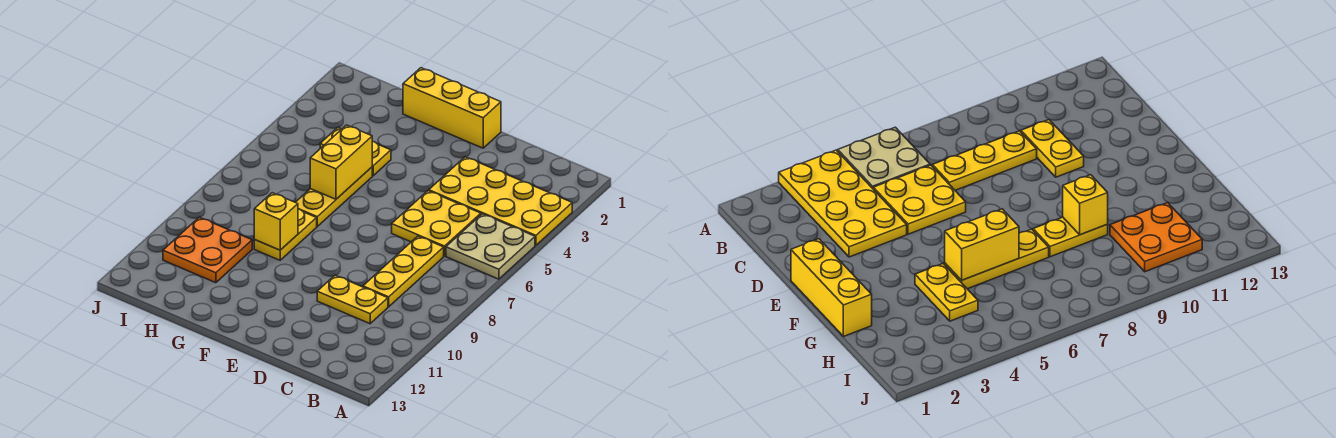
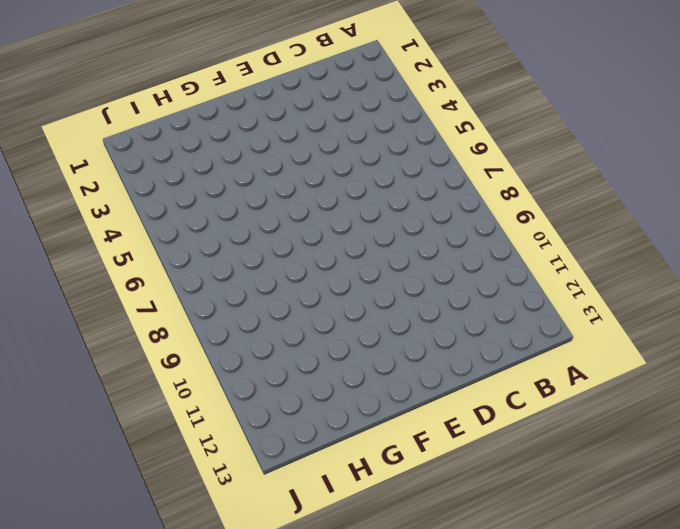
none -> yellow 2x4 plate [429,157,572,245]
none -> tan 2x2 plate [446,214,535,279]
none -> yellow 2x2 plate [392,191,481,256]

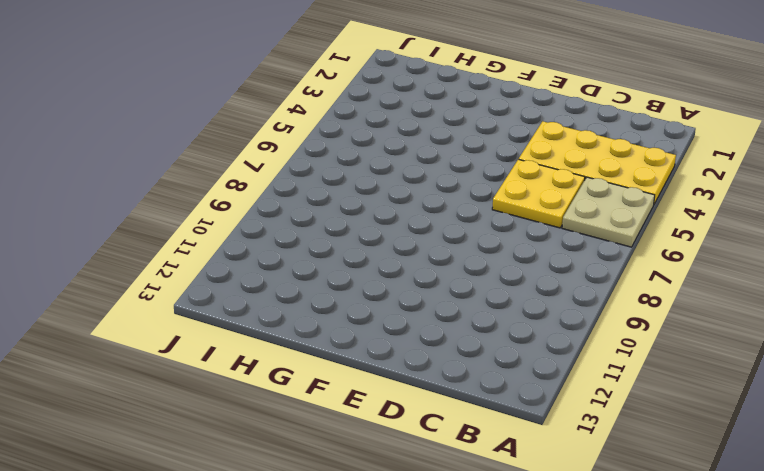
none -> yellow 1x3 plate [363,236,444,307]
none -> yellow 1x2 plate [317,275,388,324]
none -> yellow 1x3 brick [403,68,501,148]

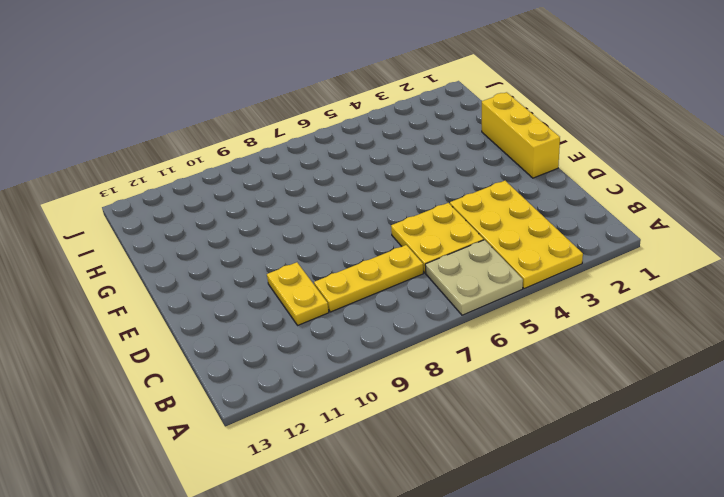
none -> yellow 1x2 plate [320,127,391,176]
none -> yellow 1x3 plate [296,167,372,226]
none -> yellow 1x2 plate [254,209,317,260]

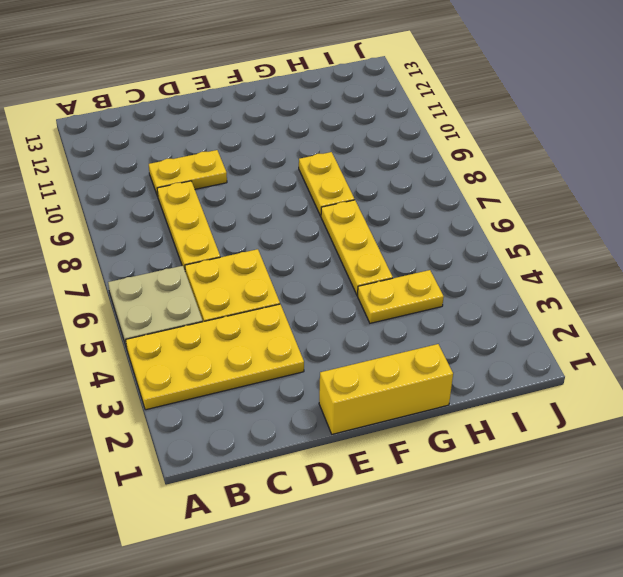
none -> orange 2x2 plate [163,217,252,283]
none -> yellow 1x2 brick [310,125,372,199]
none -> yellow 1x1 brick [254,193,298,250]

